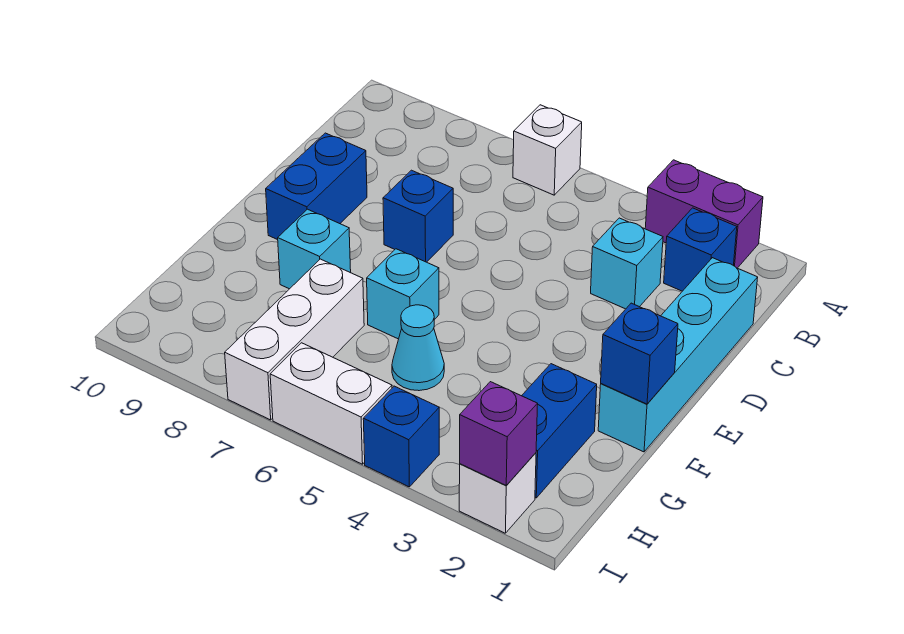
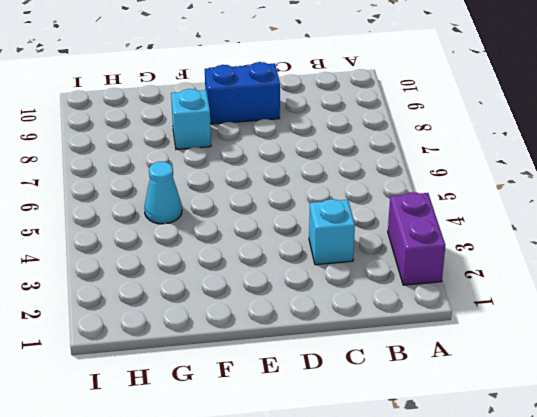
none -> white 1x1 brick [513,105,582,195]
none -> blue 1x1 brick [664,208,737,291]
none -> cyan 1x4 brick [598,258,758,452]

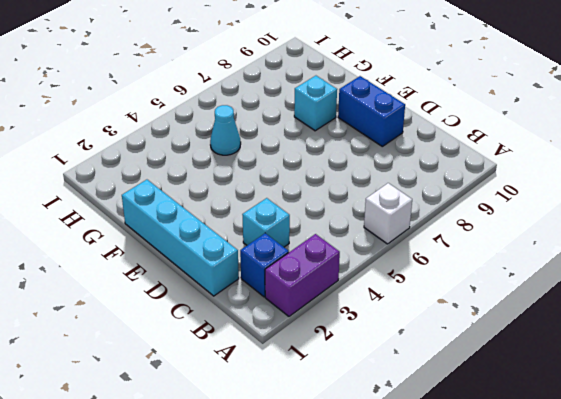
none -> blue 1x1 brick [383,170,453,262]
none -> cyan 1x1 brick [367,249,439,339]
none -> blue 1x2 brick [522,364,597,498]

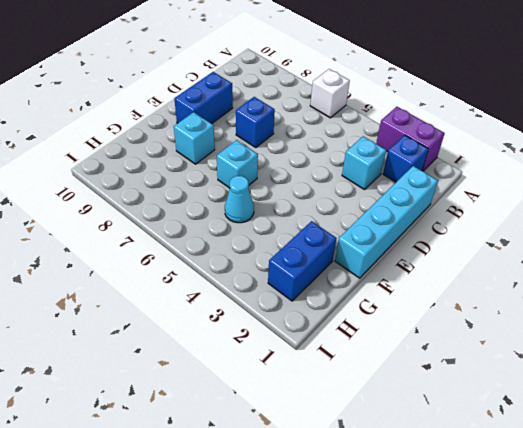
none -> white 1x3 brick [225,259,364,420]
none -> white 1x1 brick [459,453,536,533]
none -> blue 1x1 brick [363,386,439,487]

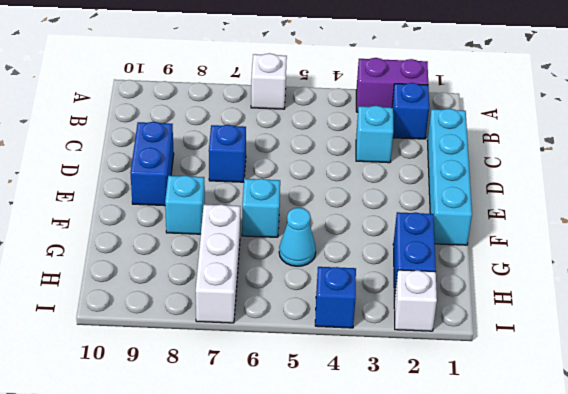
none -> white 1x2 brick [270,343,392,464]
none -> blue 1x1 brick [601,303,678,404]
none -> purple 1x1 brick [460,382,538,485]

